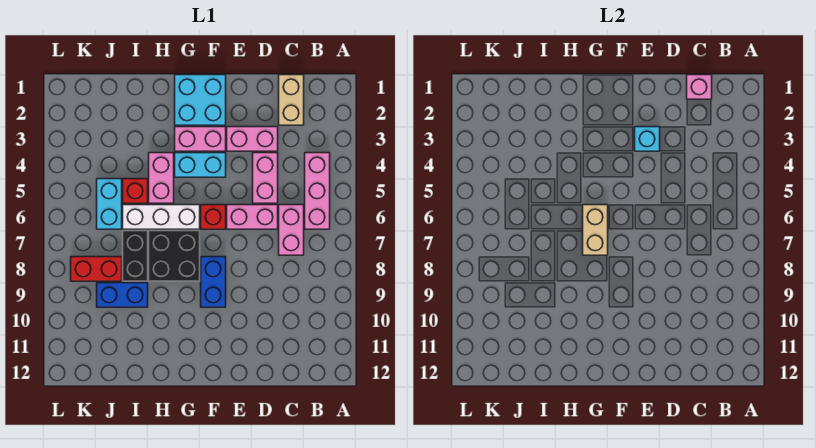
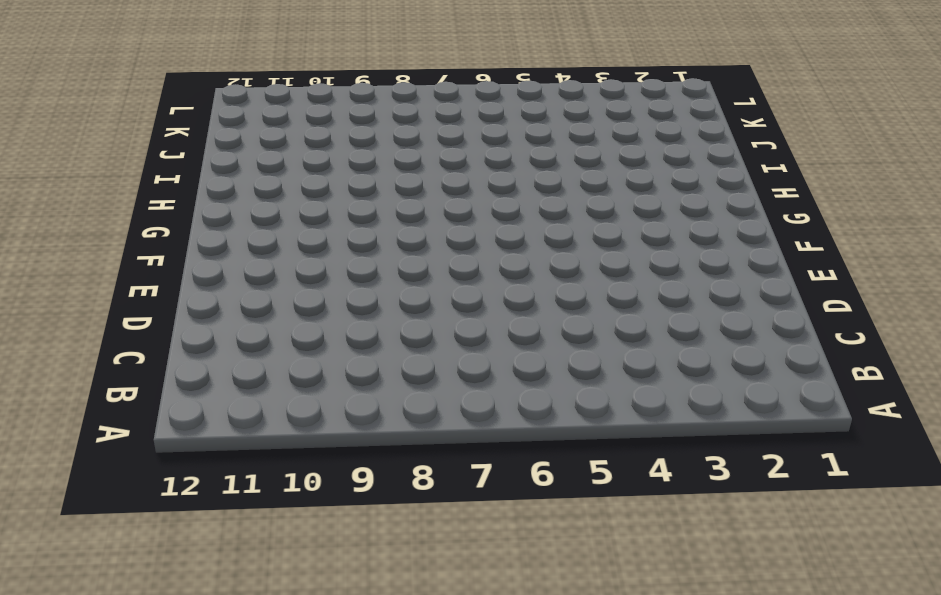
none -> pink 1x3 brick [305,153,330,229]
none -> tan 1x2 brick [279,75,304,125]
none -> pink 1x2 brick [279,205,304,255]

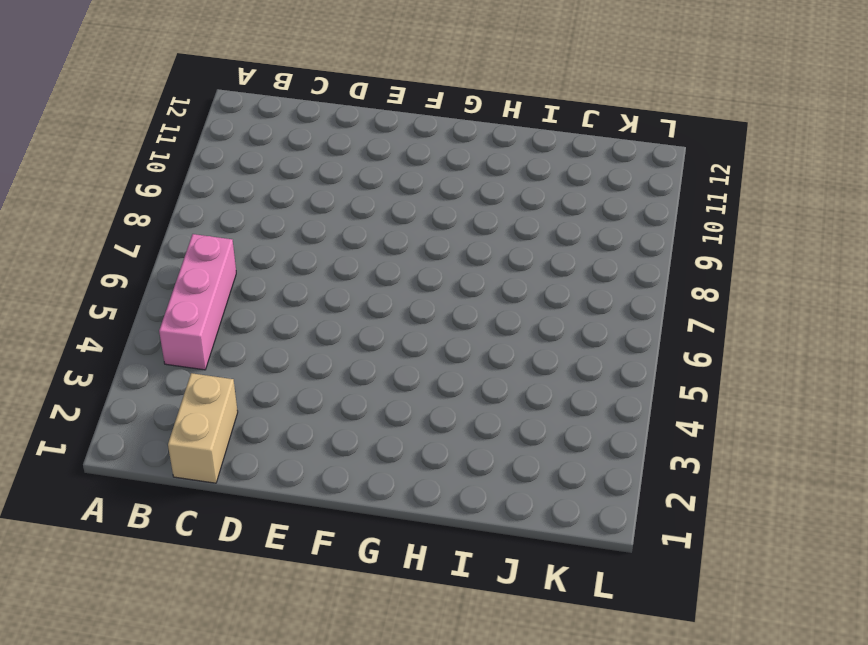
none -> pink 1x2 brick [279,205,304,255]
none -> pink 1x2 brick [227,127,278,151]
none -> pink 1x2 brick [253,153,278,203]

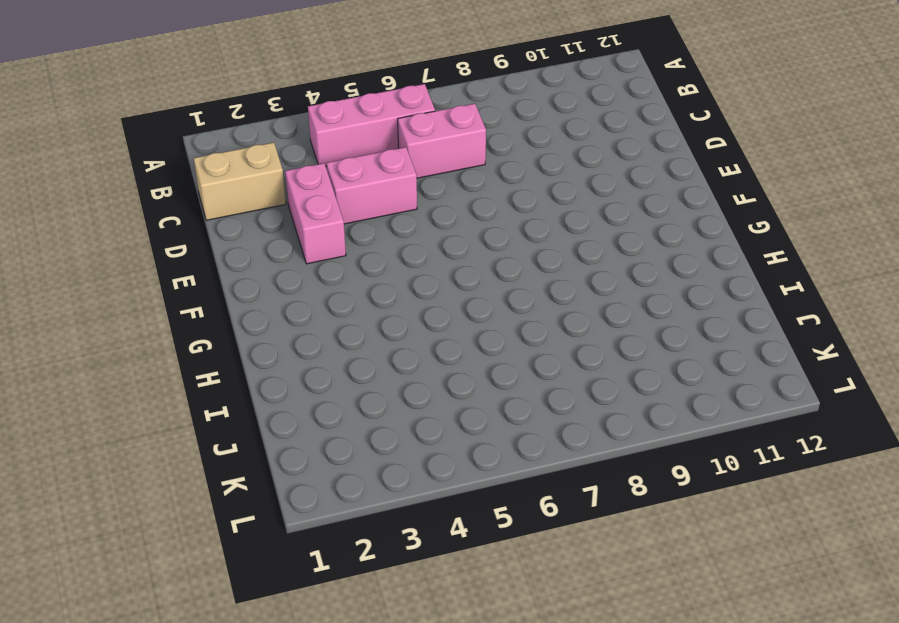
none -> pink 1x2 brick [227,205,278,229]
none -> cyan 2x2 brick [175,75,226,125]
none -> pink 1x2 brick [175,127,226,151]

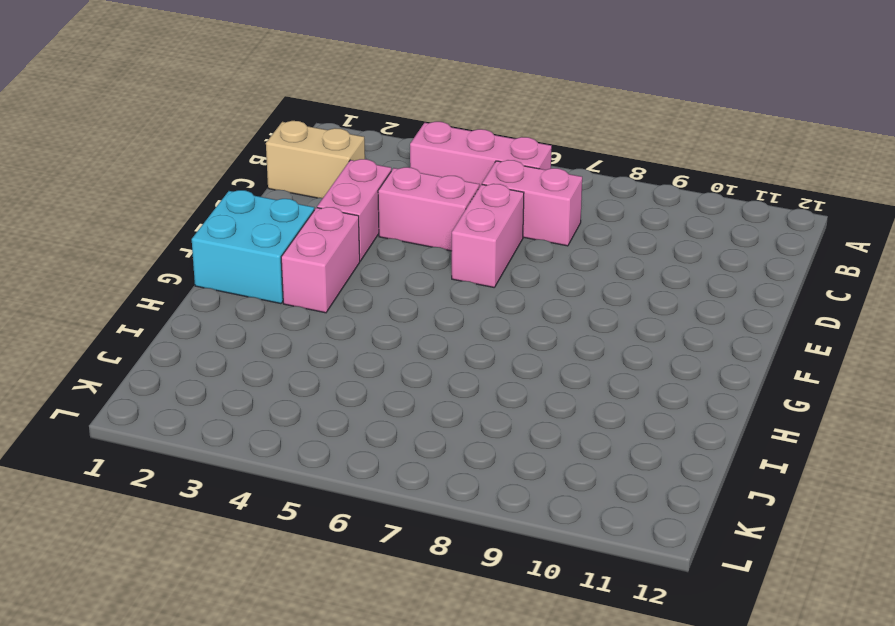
none -> cyan 1x2 brick [175,153,226,177]
none -> red 1x1 brick [201,205,226,229]
none -> blue 1x2 brick [201,257,226,307]

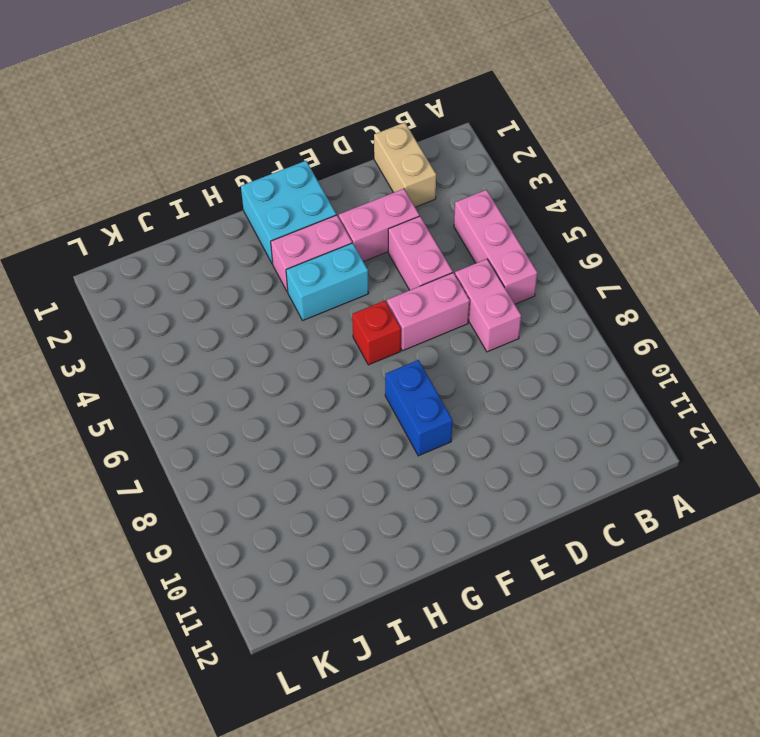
none -> white 1x3 brick [123,205,200,229]
none -> black 2x2 brick [149,231,200,281]
none -> pink 1x2 brick [149,153,174,203]

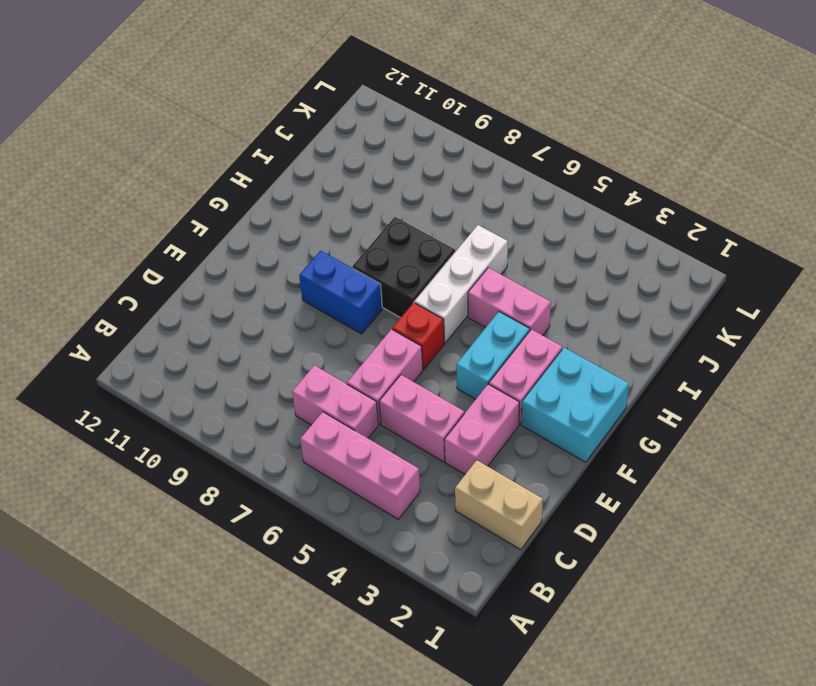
none -> red 1x1 brick [123,179,148,203]
none -> black 1x2 brick [123,231,148,281]
none -> blue 1x2 brick [97,283,148,307]

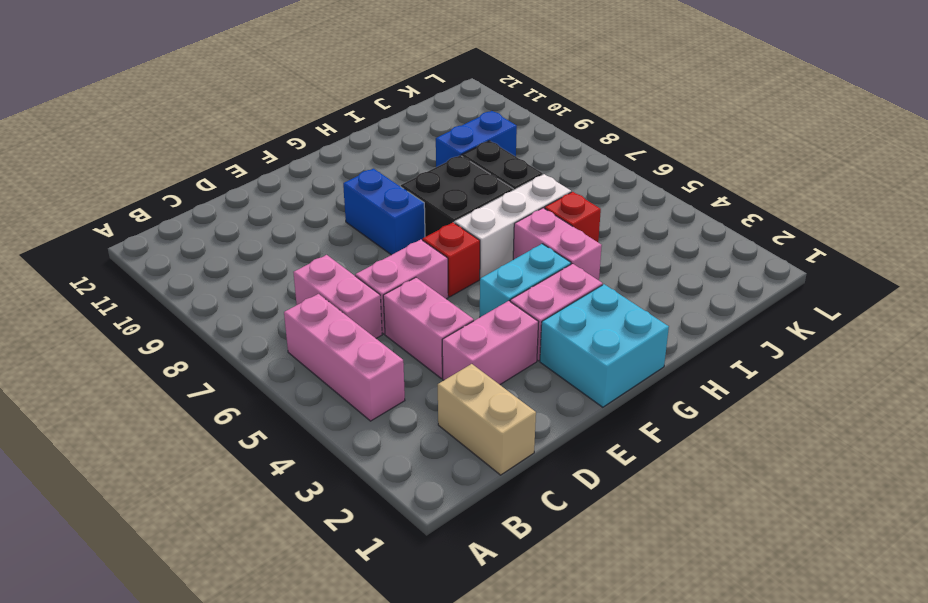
none -> cyan 1x2 brick [97,179,122,229]
none -> red 1x2 brick [71,257,122,281]
none -> pink 1x1 brick [687,75,712,99]

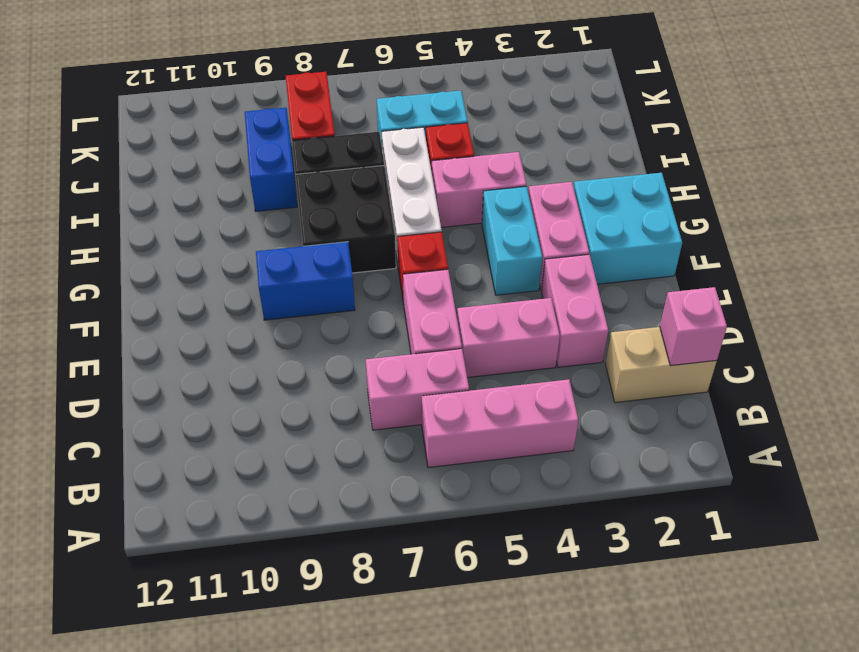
none -> cyan 1x1 brick [635,127,660,151]
none -> tan 1x2 brick [583,205,608,255]

